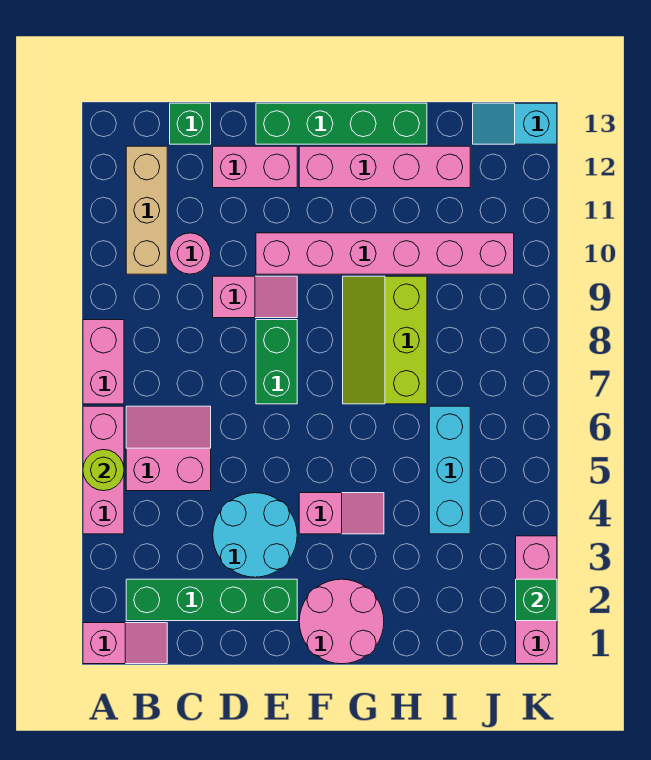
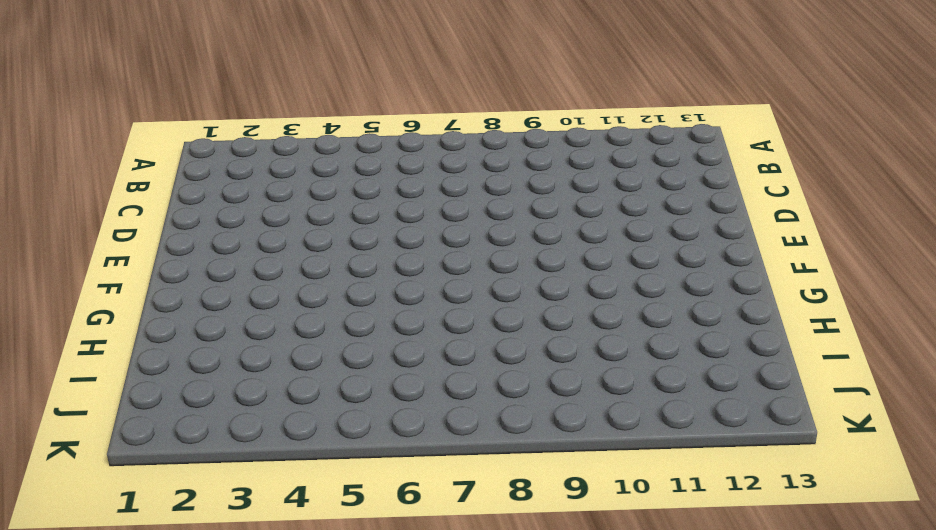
none -> pink 1x2 slope [83,623,167,664]
none -> pink 1x3 brick [83,406,124,534]
none -> pink 1x2 brick [83,320,124,404]

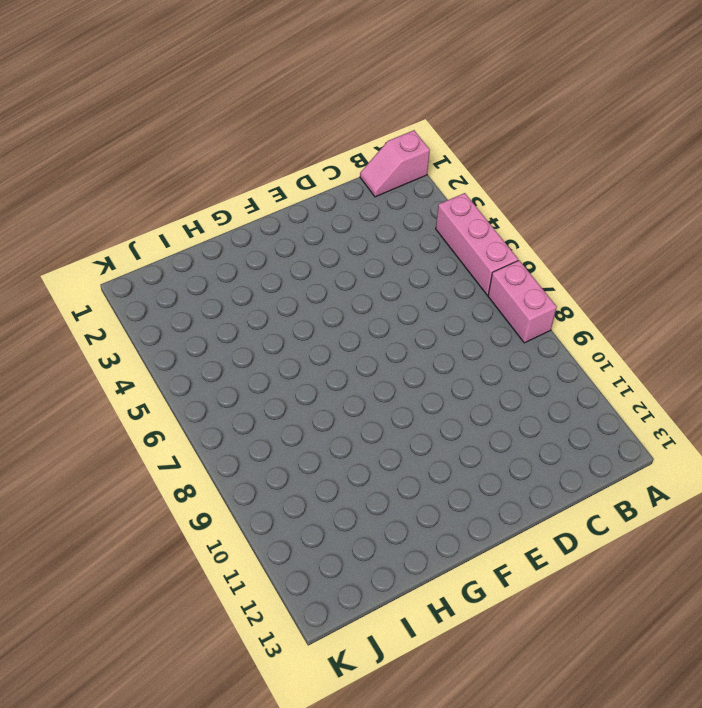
none -> green 1x4 brick [126,579,297,621]
none -> pink 2x2 slope [126,406,211,491]
none -> tan 1x3 brick [126,146,167,274]

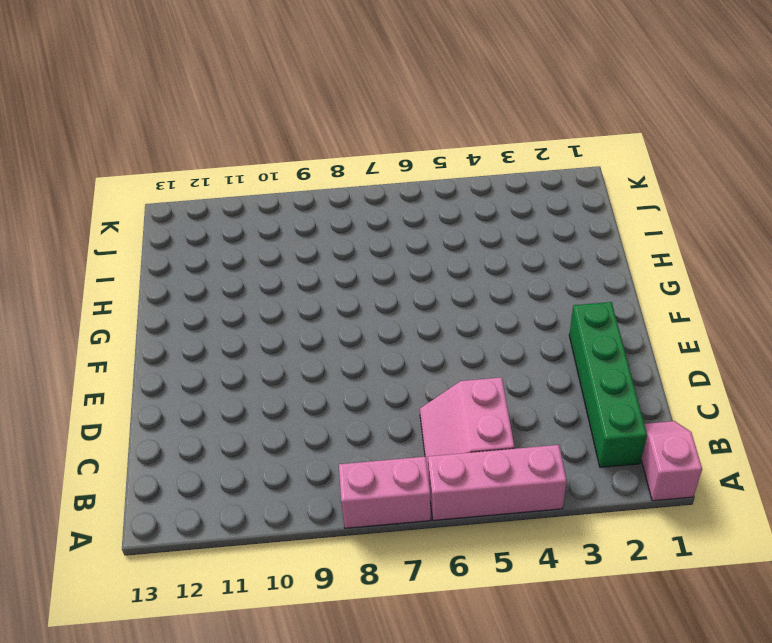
none -> tan 1x3 brick [126,146,167,274]
none -> pink 1x1 round brick [170,233,211,274]
none -> green 1x1 brick [170,103,211,144]

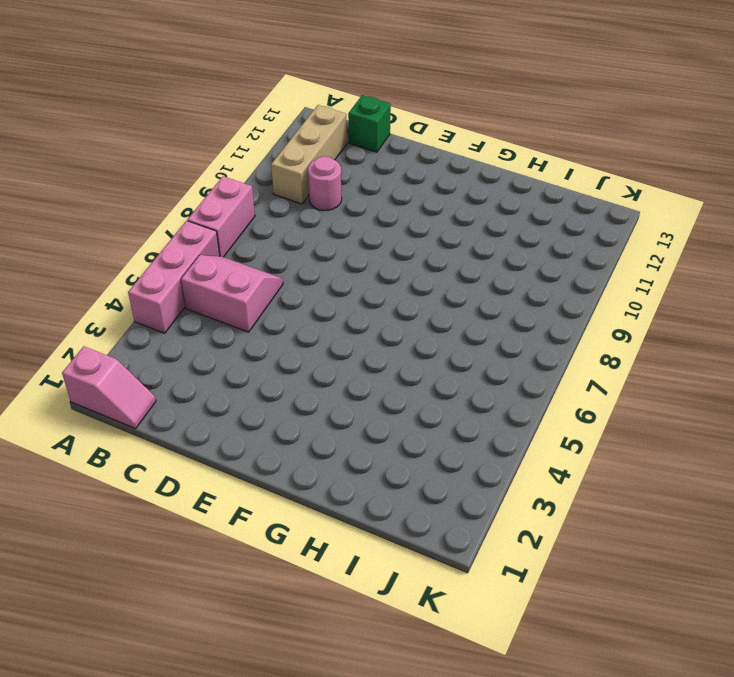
none -> green 1x4 brick [126,579,297,621]
none -> cyan 2x2 round brick [213,493,297,577]
none -> pink 1x2 slope [213,276,297,318]

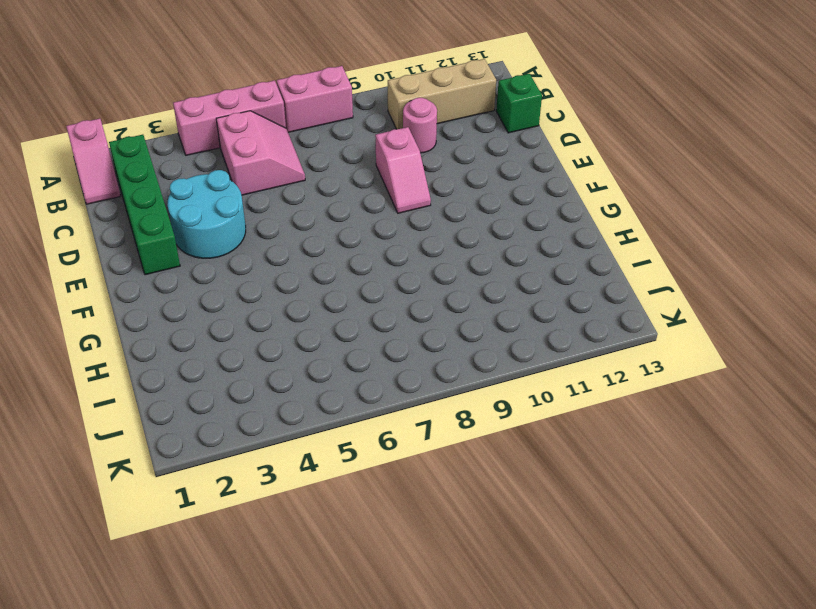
none -> pink 1x2 brick [213,146,297,188]
none -> green 1x2 brick [256,320,297,404]
none -> pink 1x6 brick [256,233,514,274]

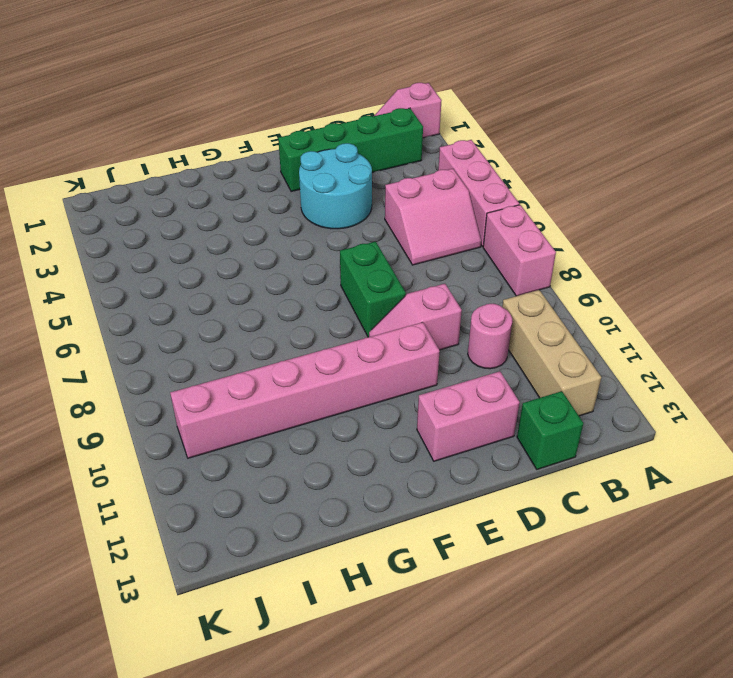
none -> green 1x4 brick [256,103,427,144]
none -> pink 2x2 round brick [299,579,384,664]
none -> pink 1x2 slope [299,493,384,534]

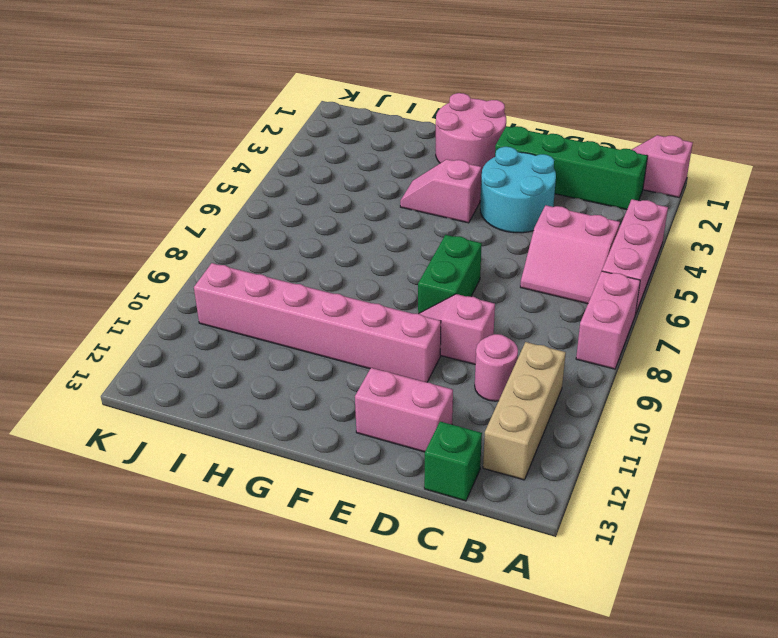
none -> green 1x4 brick [256,103,427,144]
none -> pink 1x4 brick [299,146,470,188]
none -> lime 2x3 slope [343,276,427,404]

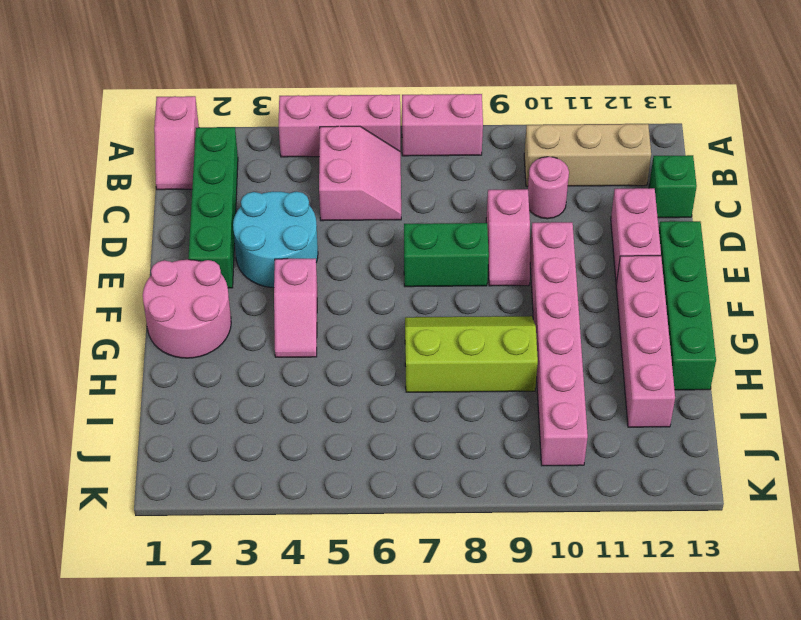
none -> cyan 1x3 brick [429,406,470,534]
none -> cyan 1x2 slope [473,103,557,144]
none -> pink 1x3 brick [516,536,557,664]

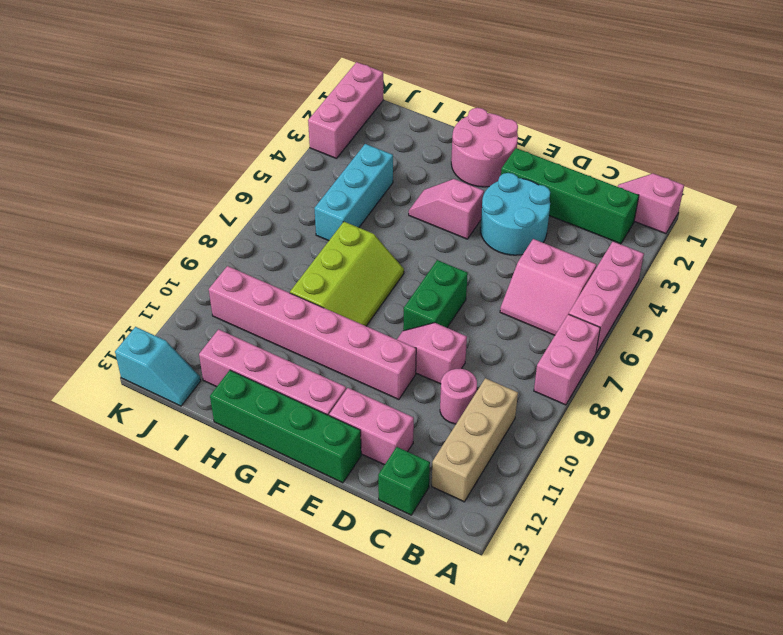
none -> lime 1x1 round brick [83,450,124,491]
none -> green 1x1 brick [516,579,557,621]

